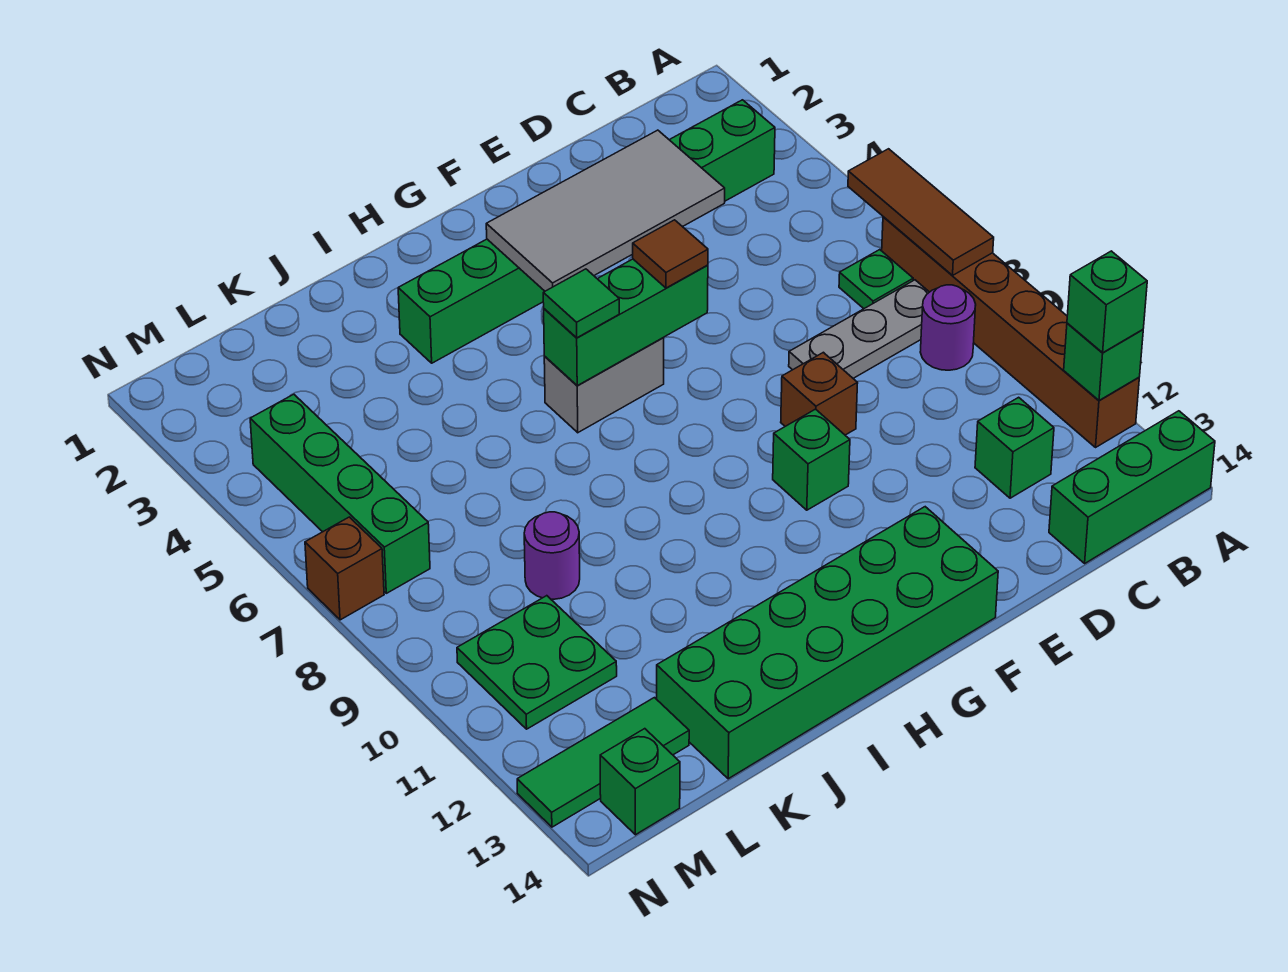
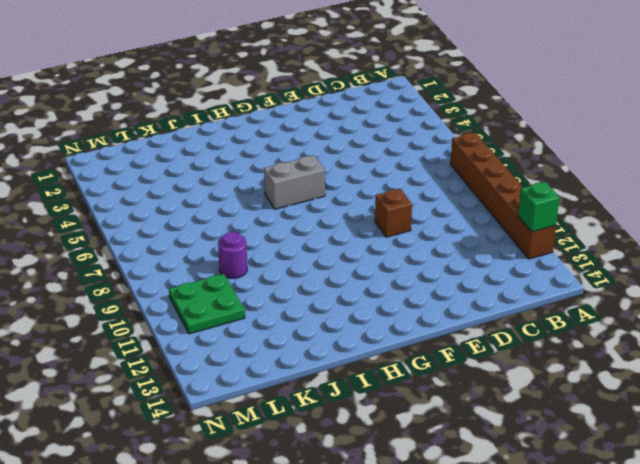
none -> green 1x3 brick [1049,411,1215,563]
none -> green 1x8 brick [398,100,775,363]
none -> green 1x1 plate [839,250,913,309]

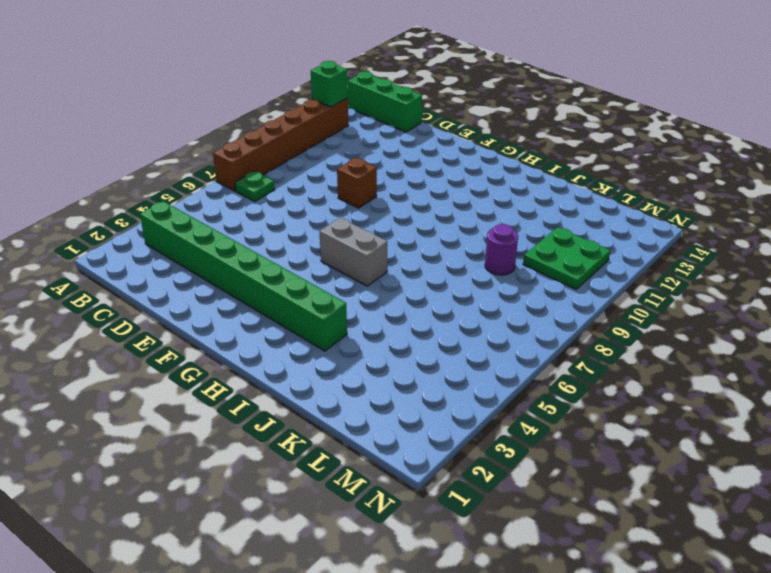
none -> grey 1x3 plate [789,280,929,378]
none -> purple 1x1 round brick [920,285,976,370]
none -> green 1x1 brick [975,397,1054,498]

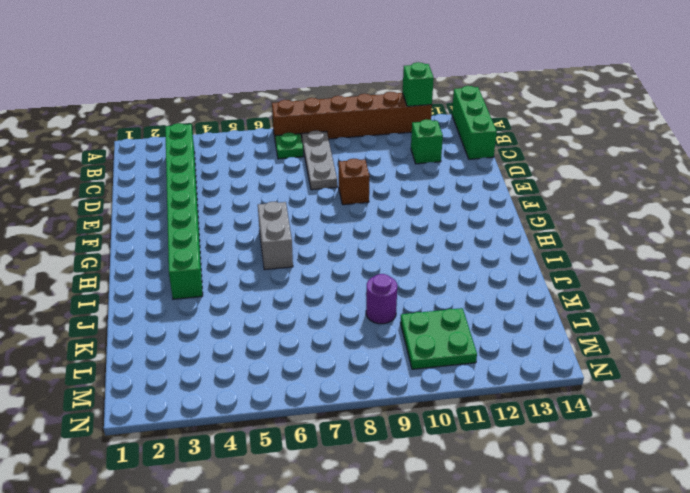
none -> purple 1x1 round brick [920,285,976,370]
none -> green 1x1 brick [773,409,850,510]
none -> green 2x6 brick [657,507,998,779]

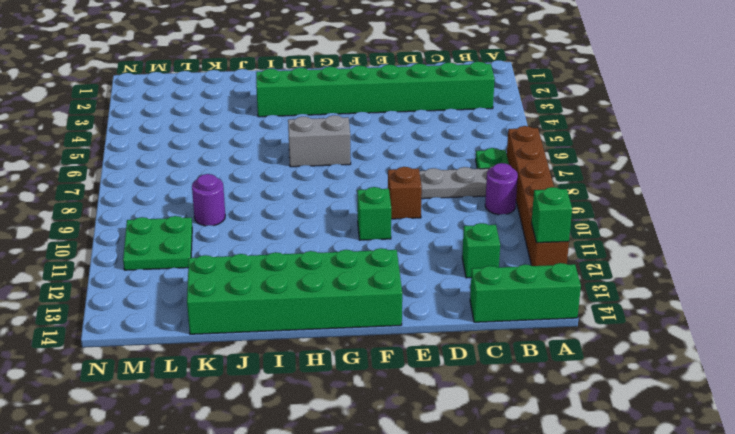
none -> green 1x3 tile [517,698,689,827]
none -> green 1x4 brick [250,394,430,593]
none -> green 1x1 brick [600,729,680,835]

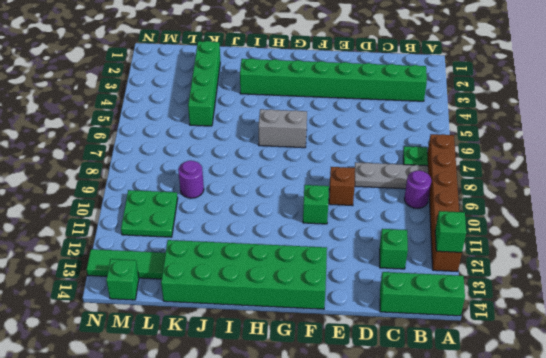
green 1x4 brick [188,41,220,126] -> green 1x4 brick moved to [250,394,430,593]
none -> brown 1x1 brick [305,517,384,620]
none -> brown 1x3 tile [848,149,994,275]
none -> grey 2x4 tile [486,130,725,291]

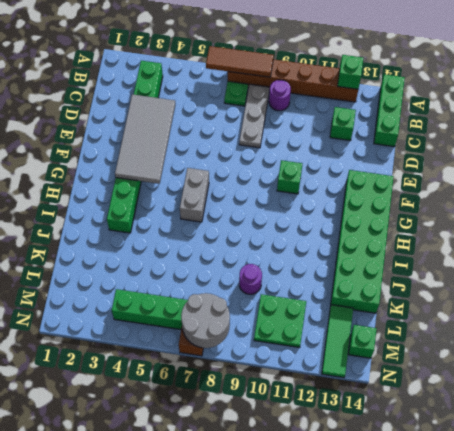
grey 2x2 round brick [181,293,230,348] -> none
none -> brown 1x1 brick [781,352,858,435]
none -> green 1x3 brick [544,259,708,386]
none -> green 1x1 brick [1067,251,1147,353]

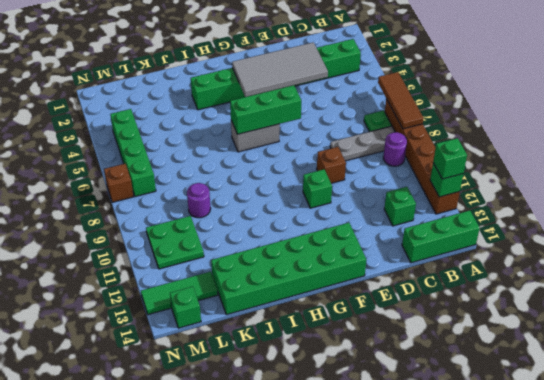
none -> brown 1x1 tile [633,220,708,288]
none -> green 1x1 tile [543,269,619,338]

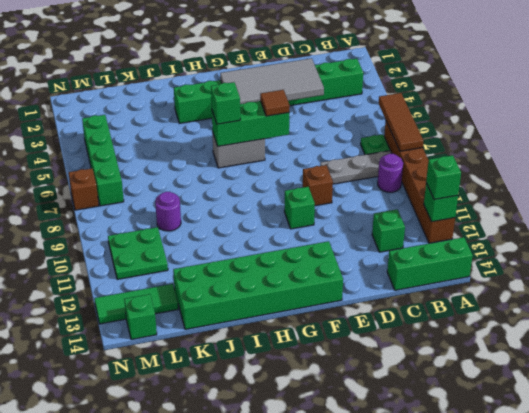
green 1x1 brick [211,82,240,124] -> green 1x1 tile [543,269,619,338]

